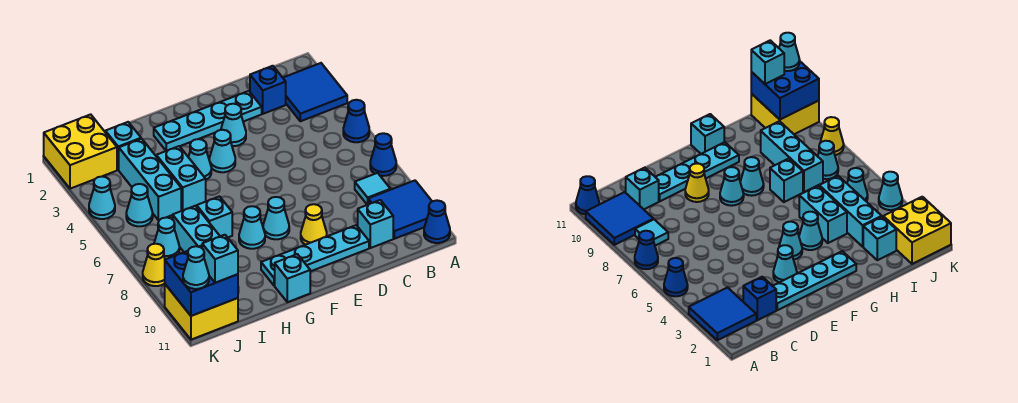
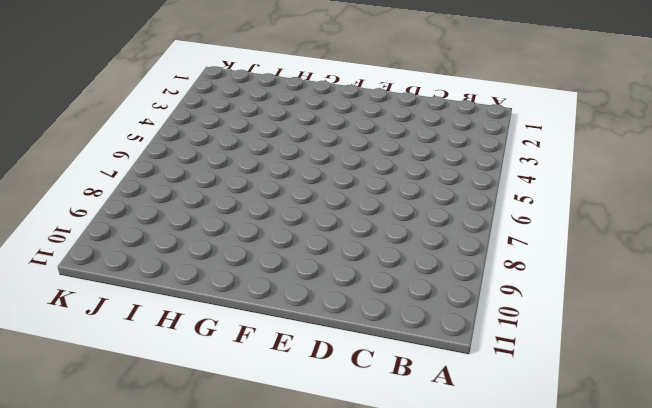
none -> blue 2x2 tile [283,63,347,121]
none -> blue 1x1 cone [343,100,369,142]
none -> blue 1x1 cone [370,133,396,176]
none -> blue 2x2 tile [368,181,432,239]

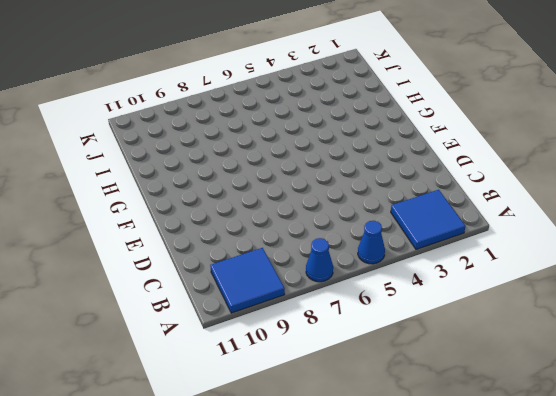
none -> blue 1x1 cone [424,200,450,243]
none -> cyan 1x1 tile [355,173,390,205]
none -> blue 1x1 brick [250,66,286,114]
none -> cyan 1x1 brick [358,200,393,248]

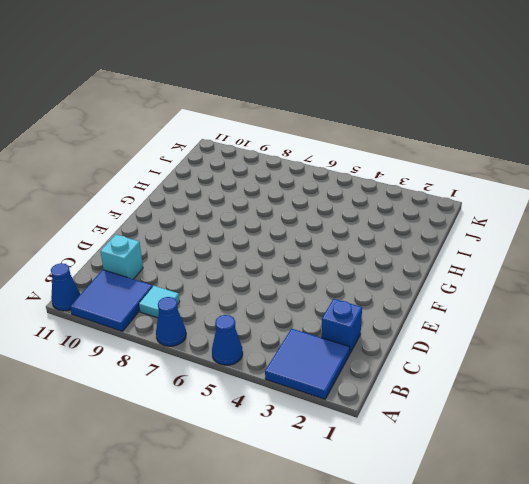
none -> cyan 1x4 plate [154,91,262,151]
none -> cyan 1x4 plate [261,225,369,285]
none -> cyan 1x1 cone [221,104,246,146]
none -> yellow 1x1 cone [301,204,327,245]

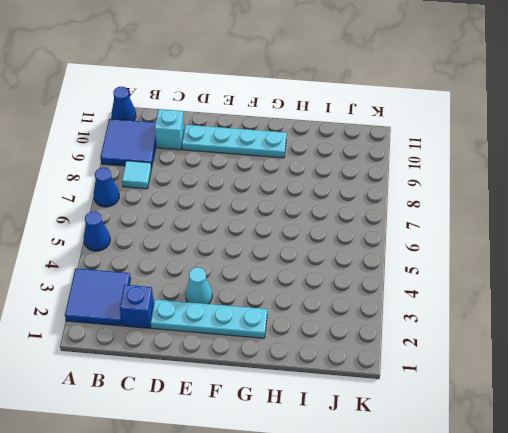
none -> yellow 1x1 cone [301,204,327,245]
none -> cyan 1x1 cone [209,130,235,172]
none -> cyan 1x1 cone [263,197,289,239]
none -> cyan 1x1 cone [189,139,211,180]

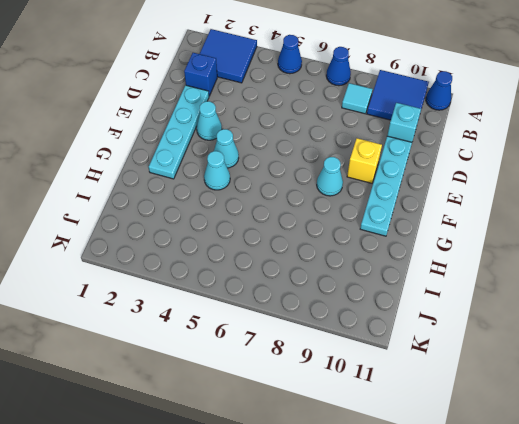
yellow 1x1 brick [347,138,382,183] -> yellow 1x1 cone [301,204,327,245]
none -> cyan 1x1 cone [239,206,265,249]
none -> cyan 1x1 brick [275,254,310,302]
none -> cyan 1x2 brick [156,146,206,211]
none -> cyan 1x1 brick [197,196,232,237]

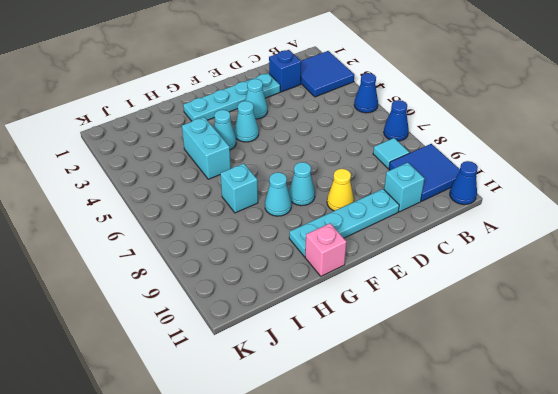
pink 1x1 brick [305,223,347,276] -> cyan 1x1 brick [275,254,310,302]
none -> cyan 1x1 brick [105,122,141,170]
none -> cyan 1x3 brick [119,139,181,220]
none -> cyan 1x3 brick [173,206,220,252]
none -> yellow 2x2 brick [44,114,117,189]

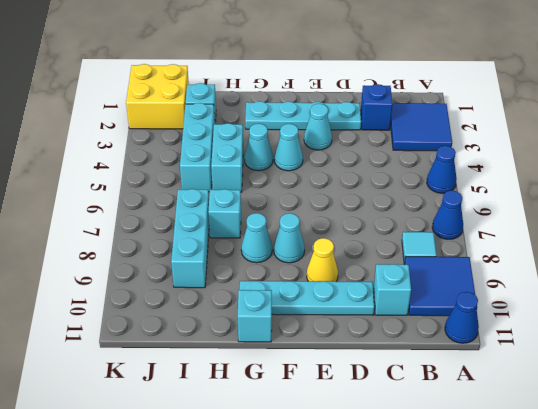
none -> cyan 1x1 cone [126,184,153,226]
none -> cyan 1x1 cone [154,217,179,259]
none -> yellow 2x2 brick [165,284,238,340]
none -> cyan 1x1 cone [89,176,115,219]

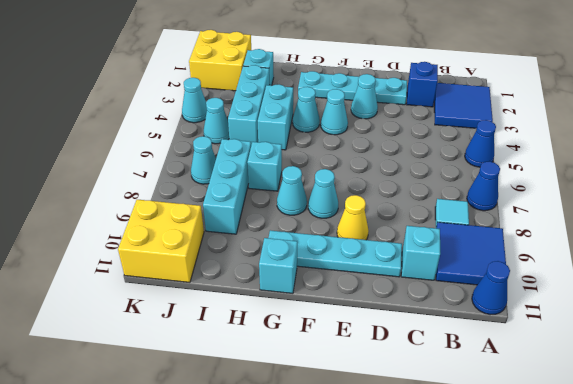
none -> yellow 1x1 cone [143,244,165,286]
none -> blue 2x2 brick [165,245,238,316]
none -> cyan 1x1 brick [202,235,238,283]
none -> cyan 1x1 cone [183,246,209,289]

